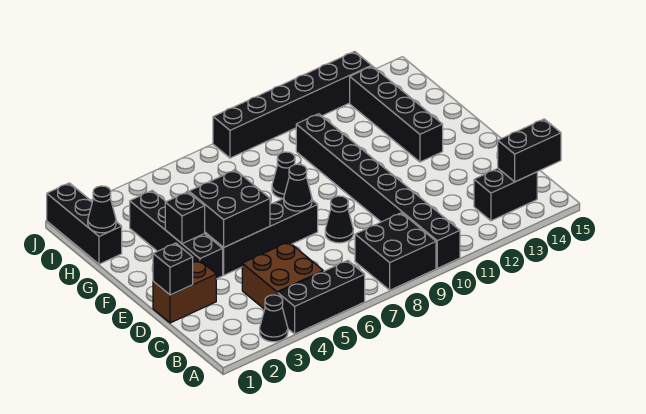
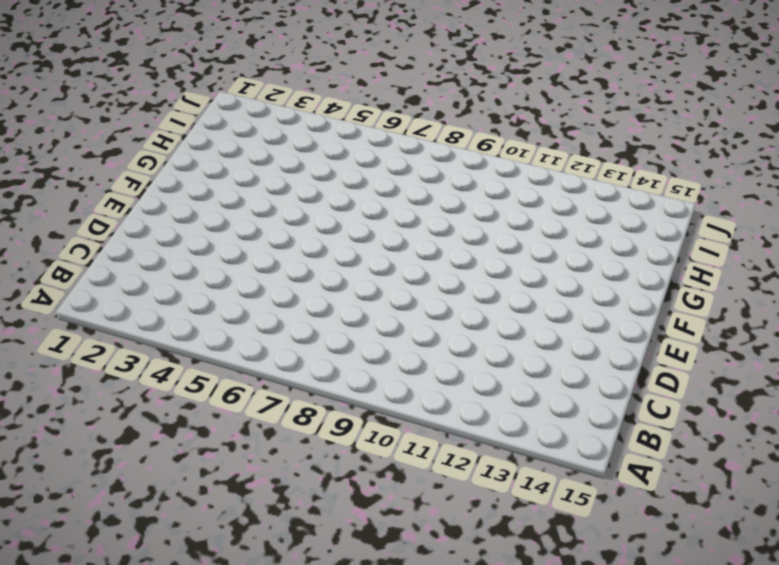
none -> black 1x1 cone [260,295,288,342]
none -> black 1x3 brick [278,260,365,334]
none -> black 2x2 brick [355,213,436,290]

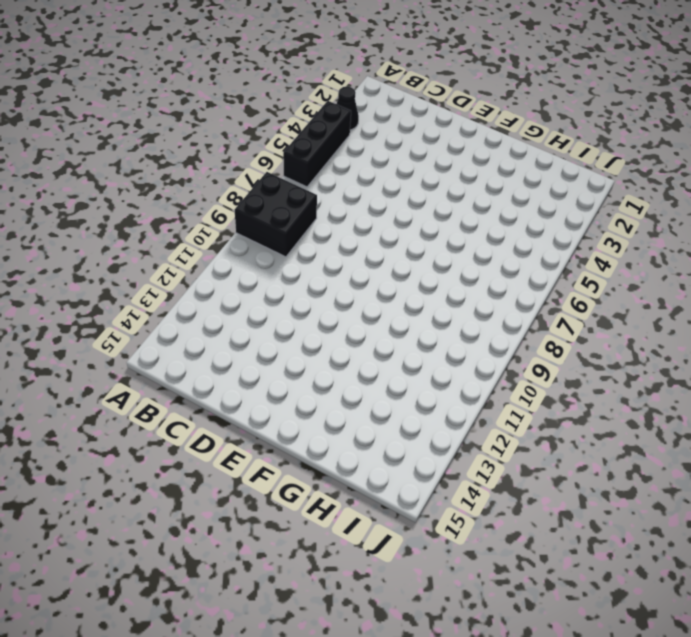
none -> black 1x8 brick [296,114,460,268]
none -> brown 2x2 brick [242,242,323,309]
none -> black 1x2 brick [474,168,537,221]

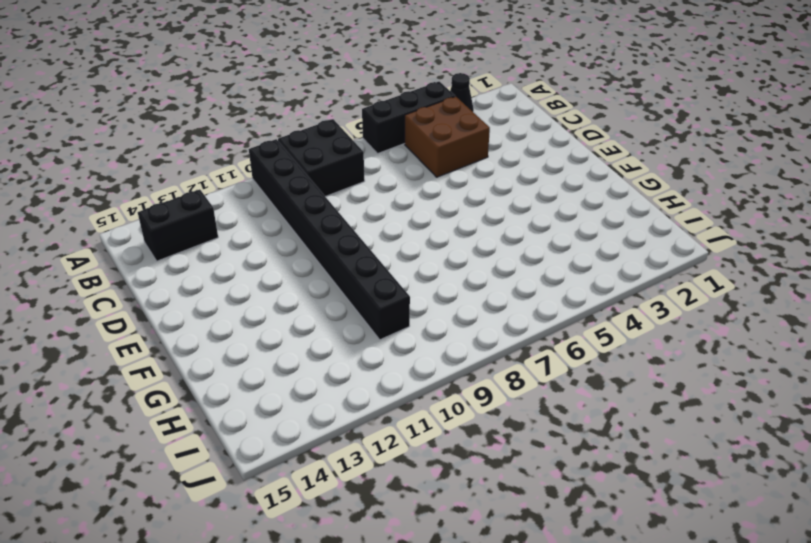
none -> brown 1x2 brick [153,260,216,323]
none -> black 1x1 cone [325,196,353,243]
none -> black 1x4 brick [130,190,223,279]

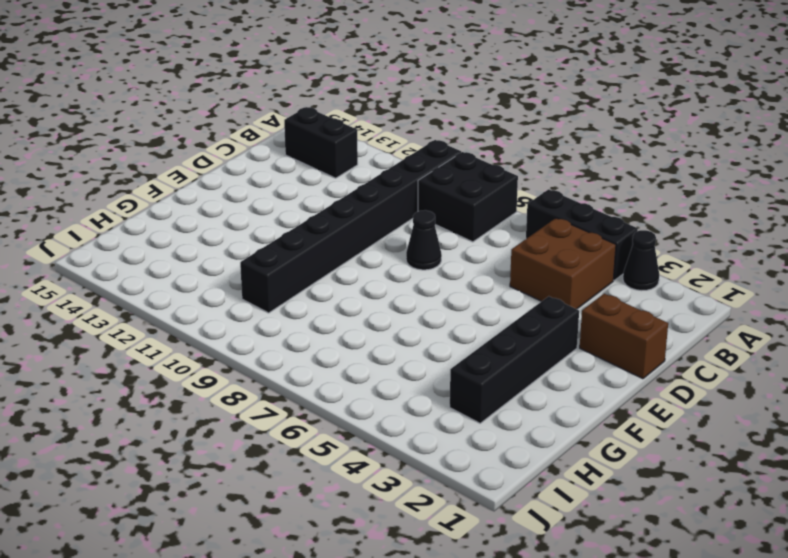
none -> black 1x4 brick [207,198,318,275]
none -> black 1x4 brick [350,66,443,162]
none -> black 1x1 cone [272,152,295,198]

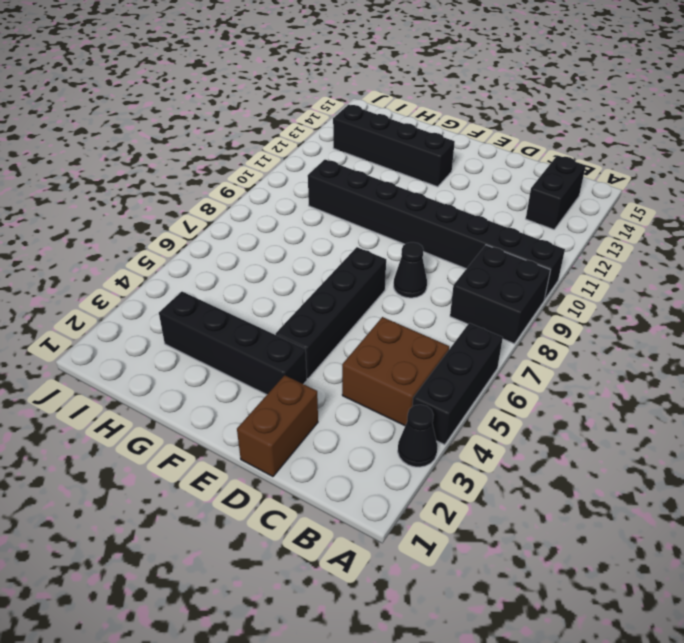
none -> black 1x1 cone [272,152,295,198]
none -> black 1x3 brick [47,183,122,264]
none -> black 1x6 brick [213,51,372,158]

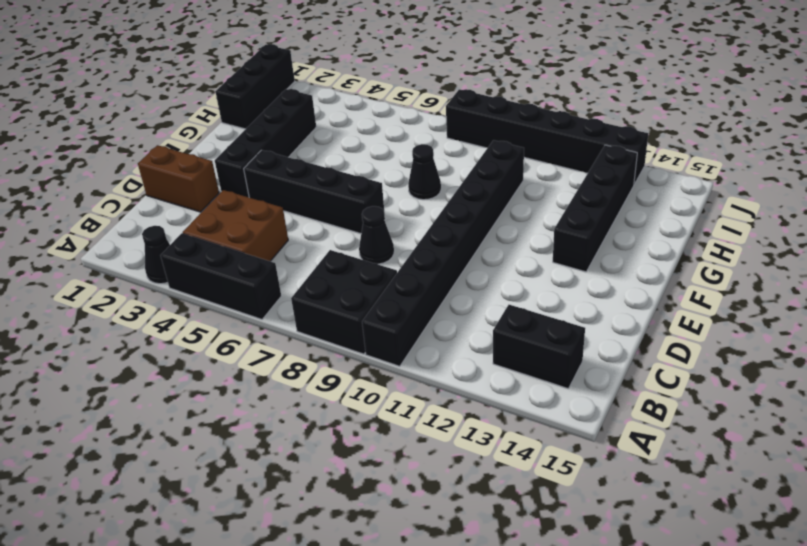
none -> black 1x2 brick [498,119,561,182]
none -> black 1x1 brick [153,243,193,295]
none -> black 2x2 brick [189,170,270,247]

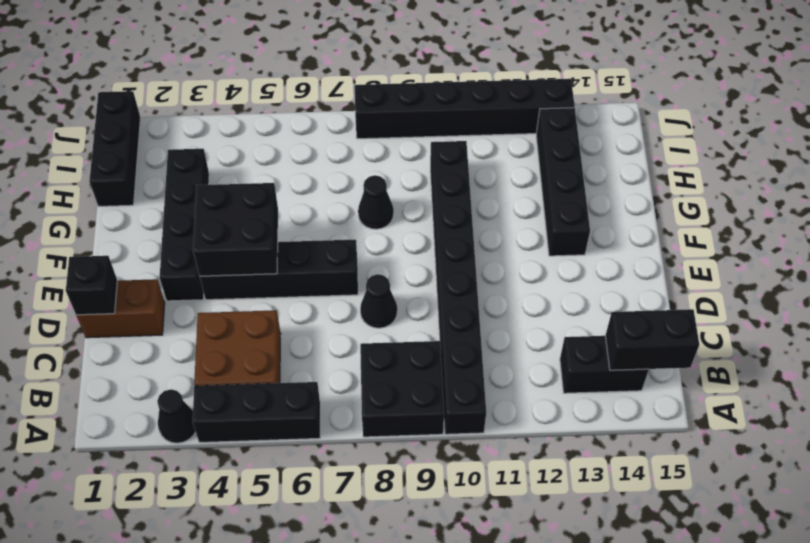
none -> black 1x1 cone [284,164,312,211]
none -> black 1x1 brick [165,192,205,244]
none -> black 1x1 cone [88,186,116,233]

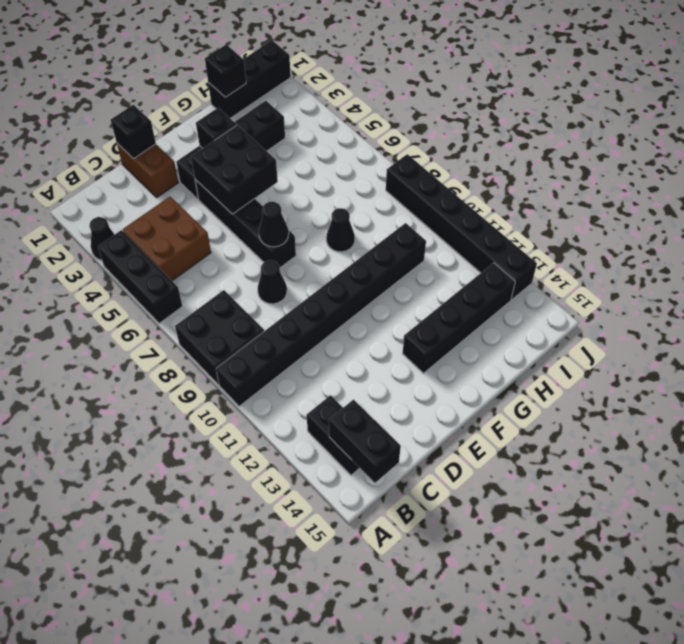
black 1x1 brick [205,45,246,97] -> black 1x1 cone [88,186,116,233]

